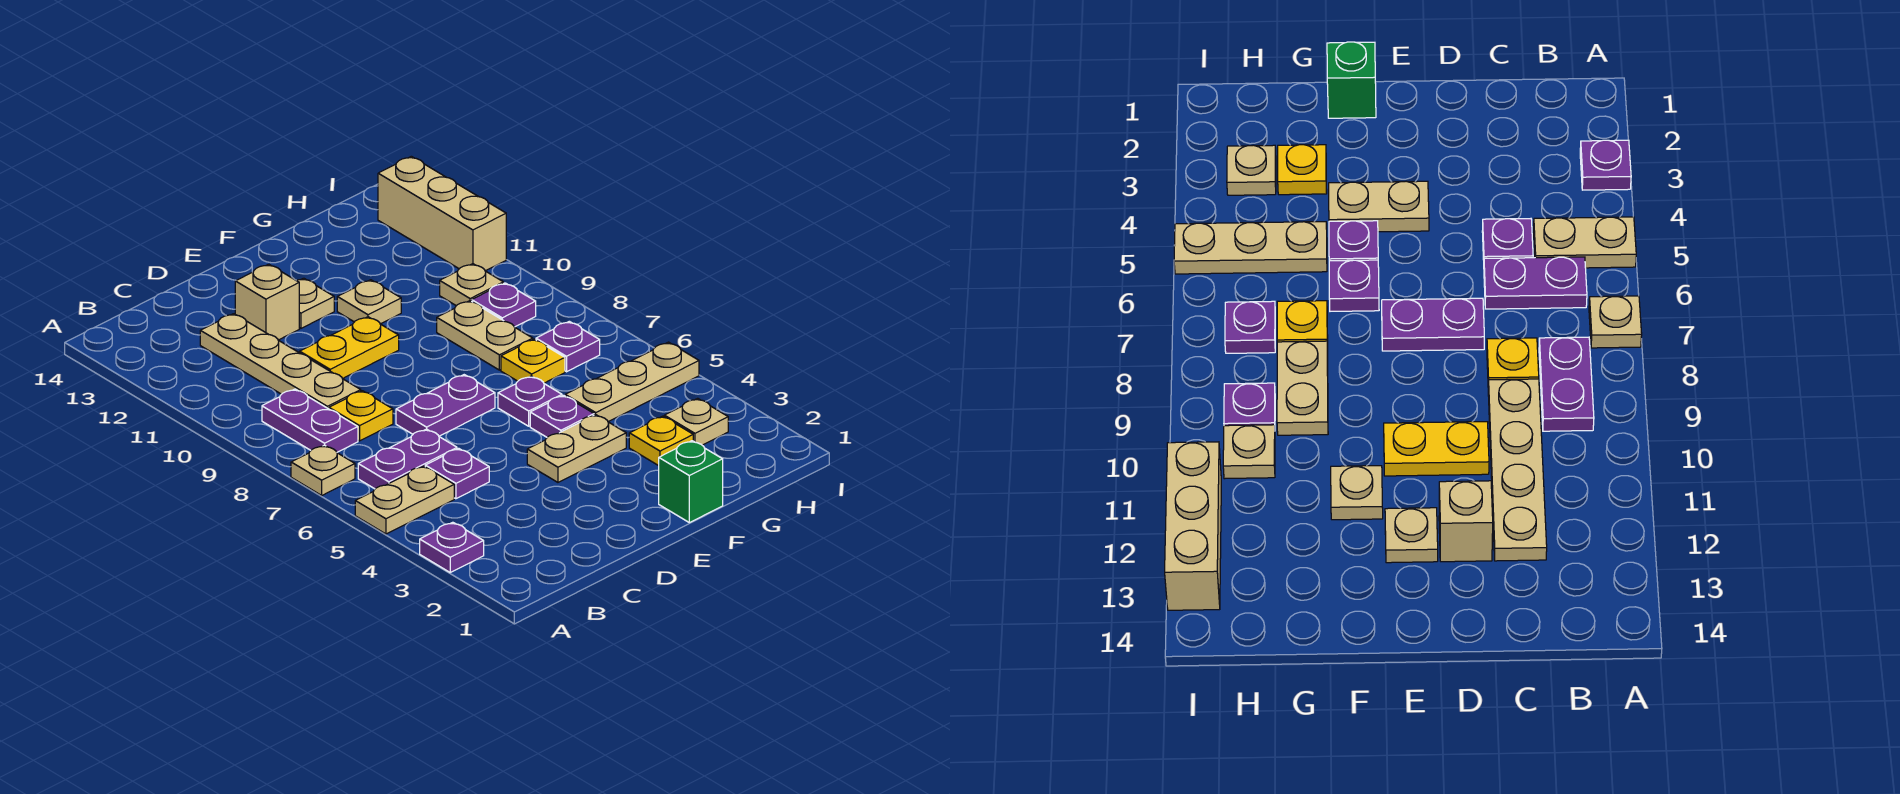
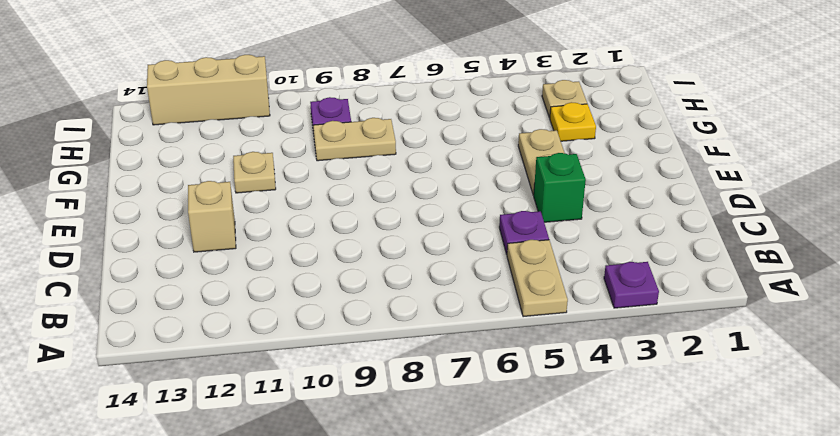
green 1x1 brick [534,153,586,222] -> green 1x1 brick moved to [659,441,723,523]
none -> tan 1x1 plate [291,445,355,495]
none -> purple 1x2 plate [358,429,457,489]
none -> purple 1x2 plate [262,389,358,452]

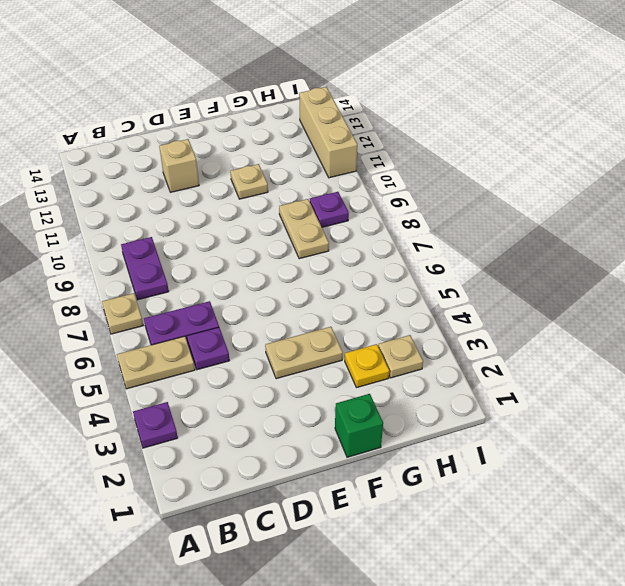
none -> yellow 1x1 plate [329,391,393,441]
none -> tan 1x4 plate [200,314,361,409]
none -> purple 1x2 plate [396,375,495,436]

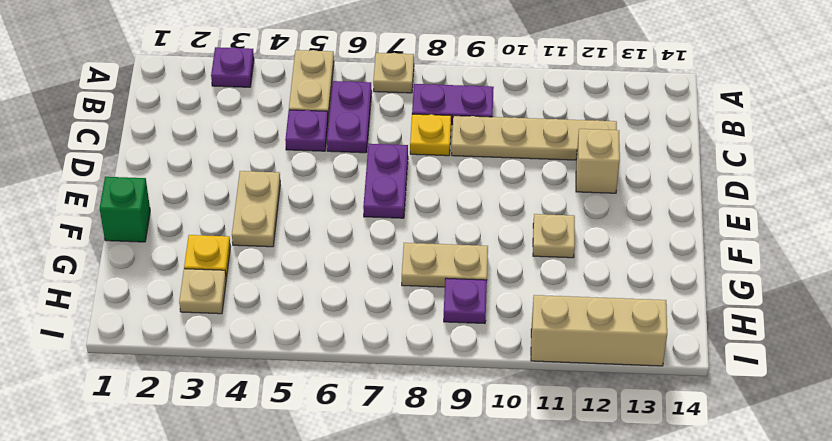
none -> yellow 1x2 plate [300,317,399,379]
none -> tan 1x1 plate [296,278,334,328]
none -> purple 1x1 plate [530,395,594,437]

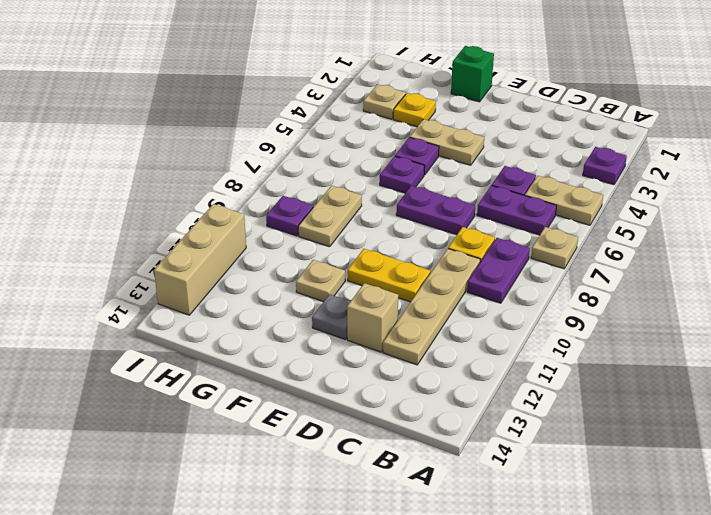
grey 1x1 plate [312,294,351,340] -> tan 1x1 plate [296,278,334,328]
none -> tan 1x3 plate [565,342,699,422]
none -> yellow 1x1 plate [501,339,565,383]
none -> purple 1x1 plate [536,321,600,372]

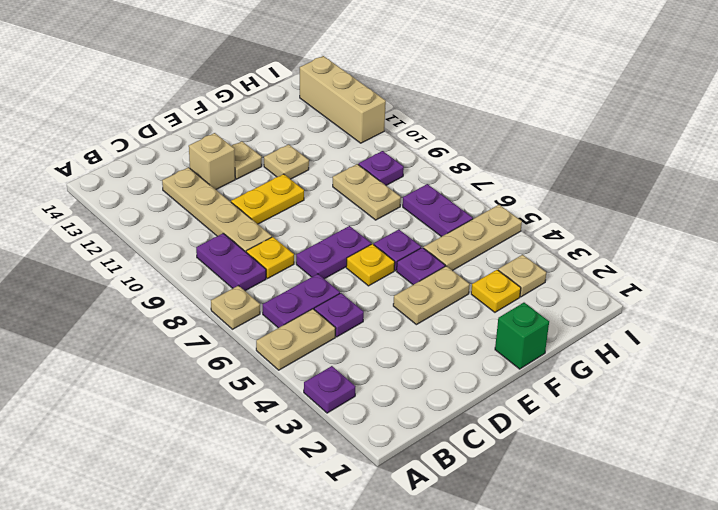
yellow 1x1 plate [346,244,395,286] -> yellow 1x1 plate moved to [501,339,565,383]
purple 1x2 plate [403,184,473,237] -> purple 1x1 plate [536,321,600,372]
none -> tan 1x1 plate [440,264,503,306]

